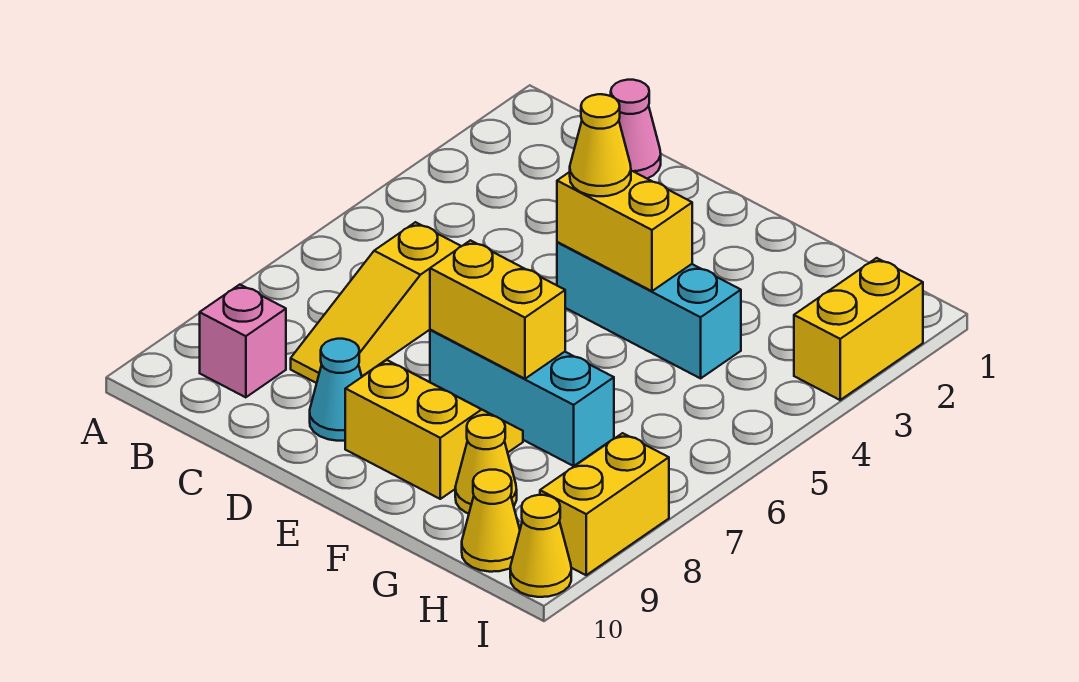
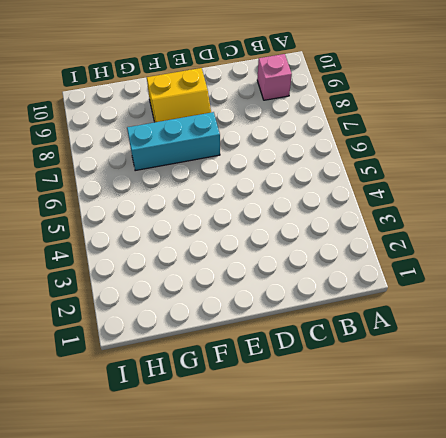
none -> pink 1x1 cone [611,80,661,178]
none -> yellow 1x3 slope [291,222,461,383]
none -> cyan 1x1 cone [310,339,362,441]

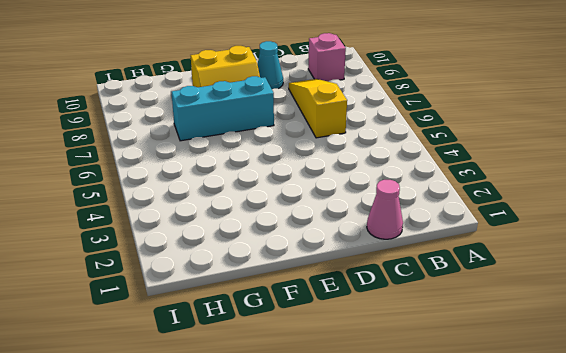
none -> cyan 1x3 brick [557,242,741,378]
none -> yellow 1x1 cone [455,415,517,514]
none -> yellow 1x1 cone [462,470,520,572]

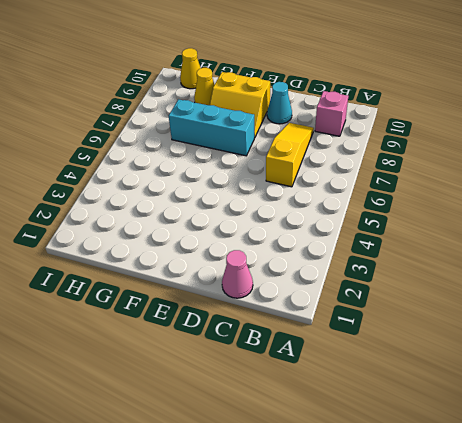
none -> cyan 1x3 brick [557,242,741,378]
none -> yellow 1x2 brick [794,258,923,400]
none -> yellow 1x2 brick [540,433,669,575]

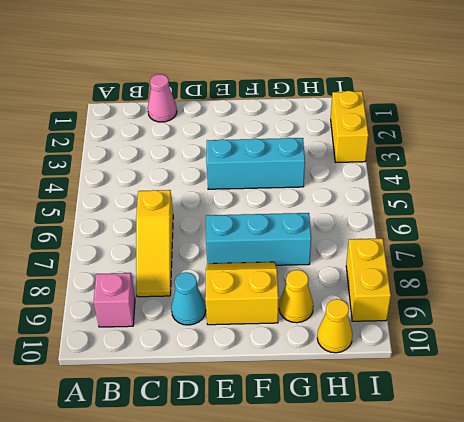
none -> yellow 1x1 cone [510,495,571,597]
none -> yellow 1x2 brick [557,171,692,291]
none -> yellow 1x2 brick [430,240,565,379]

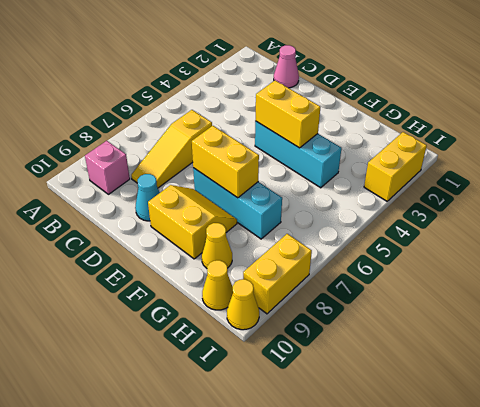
none -> yellow 1x1 cone [570,94,631,196]

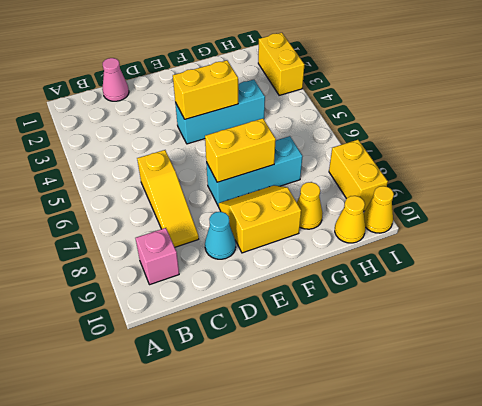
none -> yellow 1x1 cone [570,94,631,196]

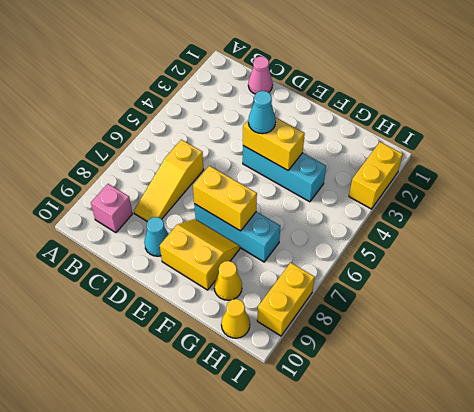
cyan 1x1 cone [248,91,276,134] -> yellow 1x1 cone [570,94,631,196]
none -> yellow 1x1 cone [510,495,571,597]

